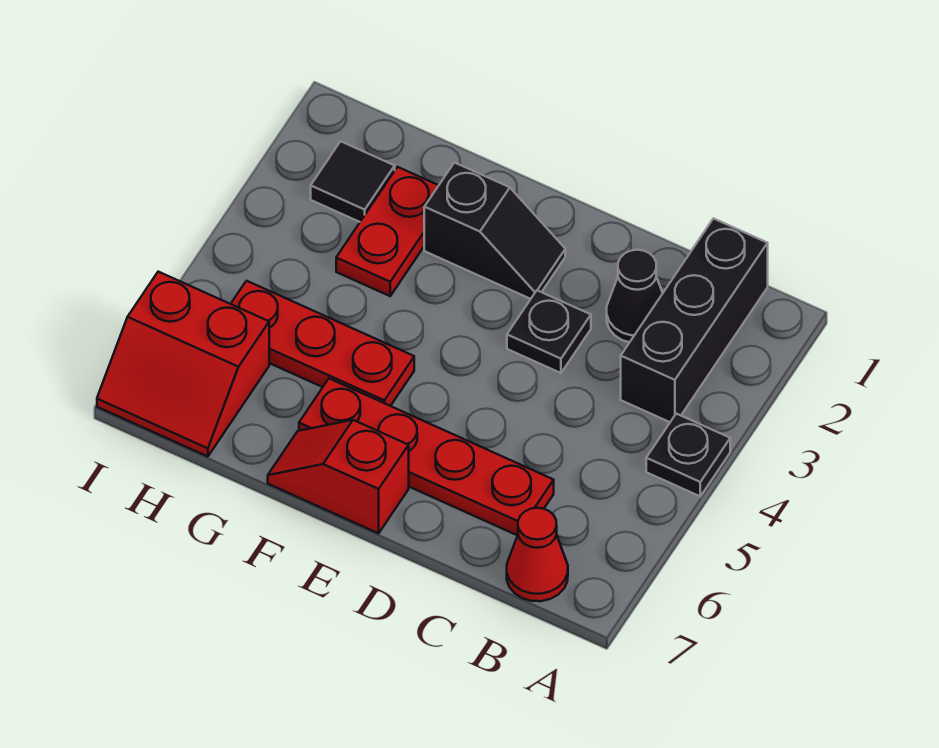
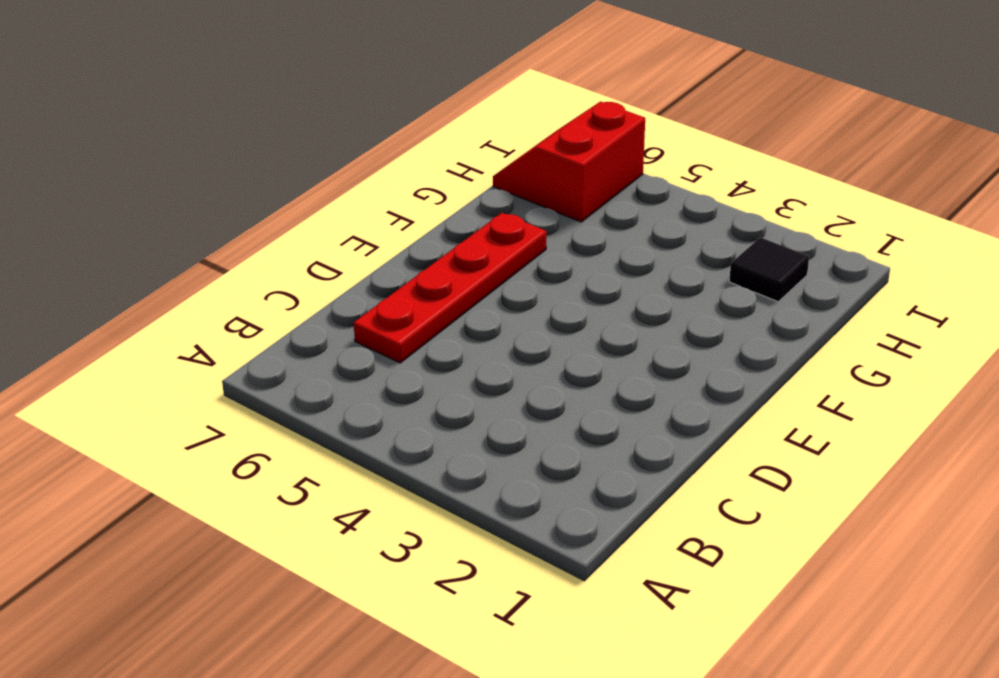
none -> black 1x1 plate [646,414,730,496]
none -> black 1x3 brick [621,219,768,422]
none -> red 1x1 cone [507,508,568,601]

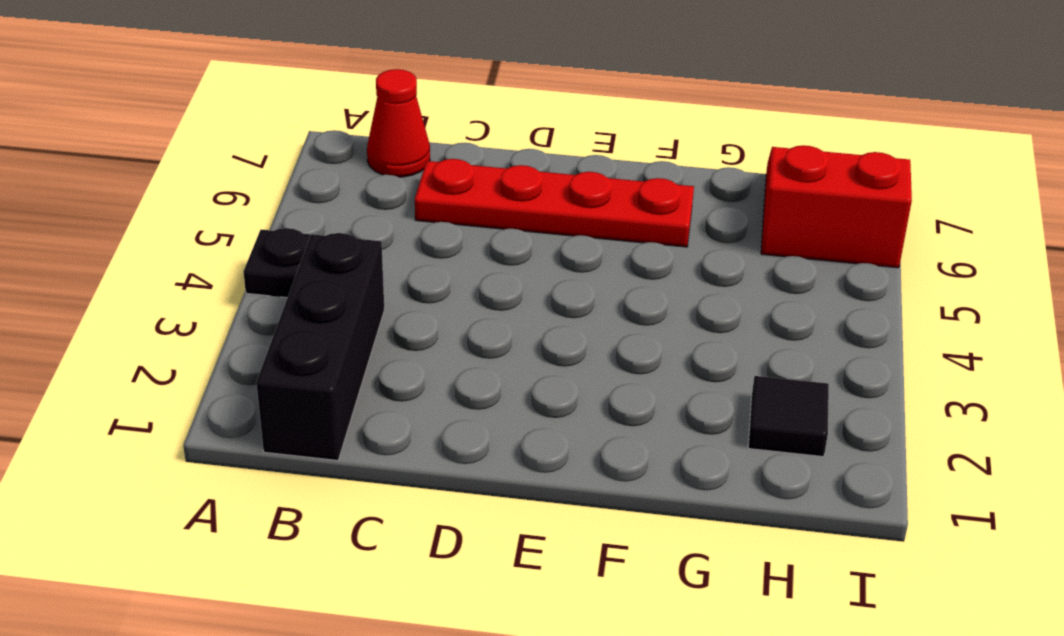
none -> black 1x1 cone [607,250,663,342]
none -> black 1x1 plate [507,290,591,373]
none -> black 1x2 slope [424,163,565,299]

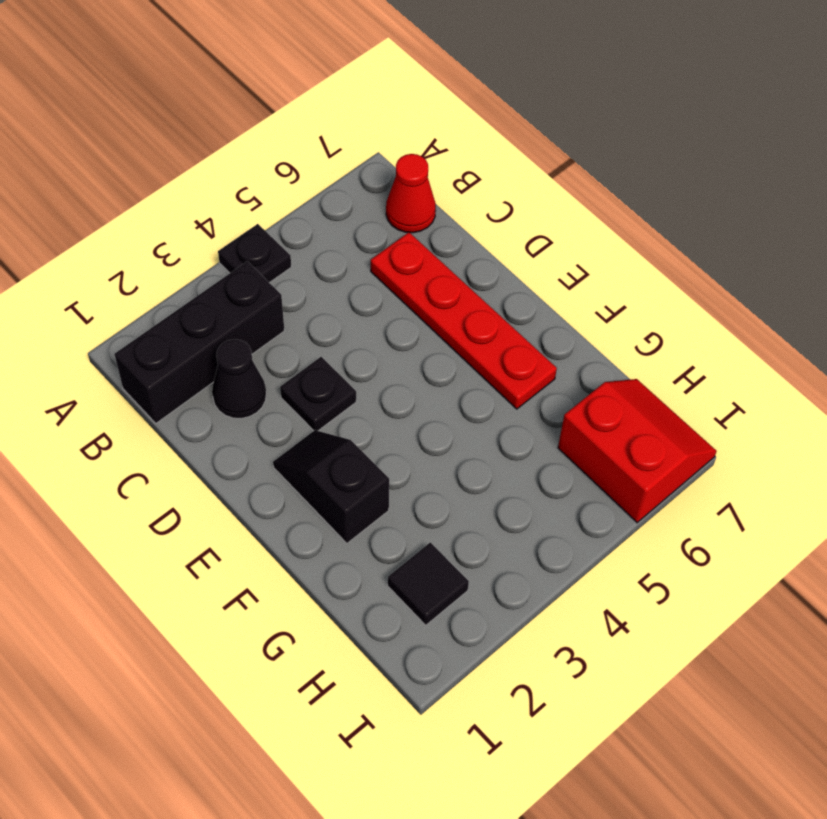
none -> red 1x2 slope [268,420,409,533]
none -> red 1x3 plate [231,281,414,406]
none -> red 1x2 plate [336,167,439,296]

